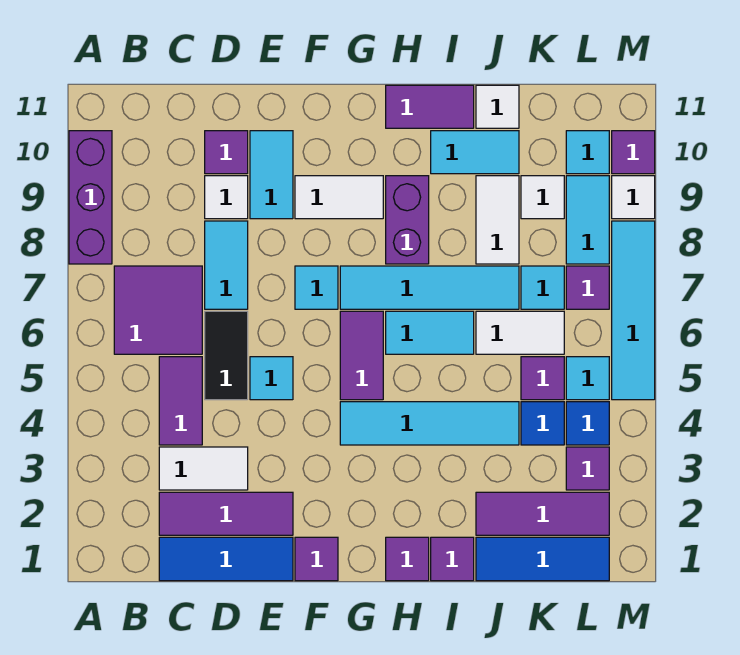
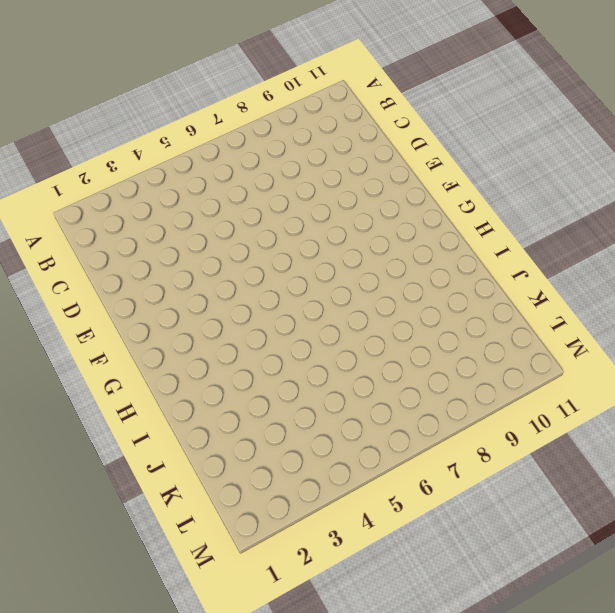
none -> purple 1x3 brick [69,131,112,264]
none -> purple 2x2 tile [114,266,202,354]
none -> blue 1x3 tile [159,537,293,581]
none -> purple 1x3 tile [159,492,293,535]

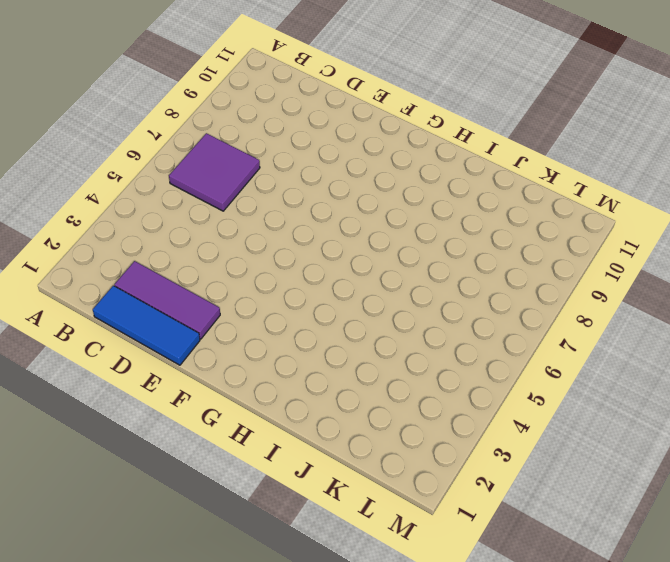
none -> purple 1x3 brick [69,131,112,264]
none -> white 1x2 tile [159,447,248,490]
none -> purple 1x2 tile [159,357,202,445]
none -> black 1x2 tile [205,311,248,400]

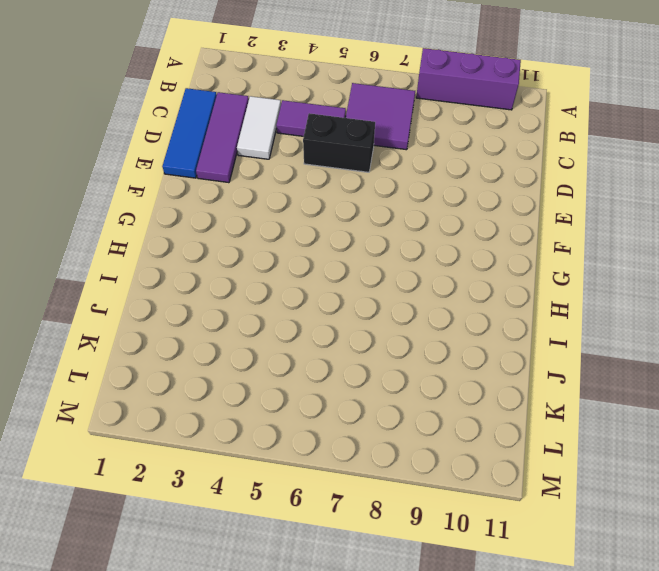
black 1x2 brick [303,113,375,172] -> black 1x2 tile [205,311,248,400]
none -> cyan 1x2 tile [205,221,248,309]
none -> white 1x1 tile [205,176,248,219]
none -> purple 1x1 tile [205,131,248,174]
none -> cyan 1x1 tile [250,357,293,400]

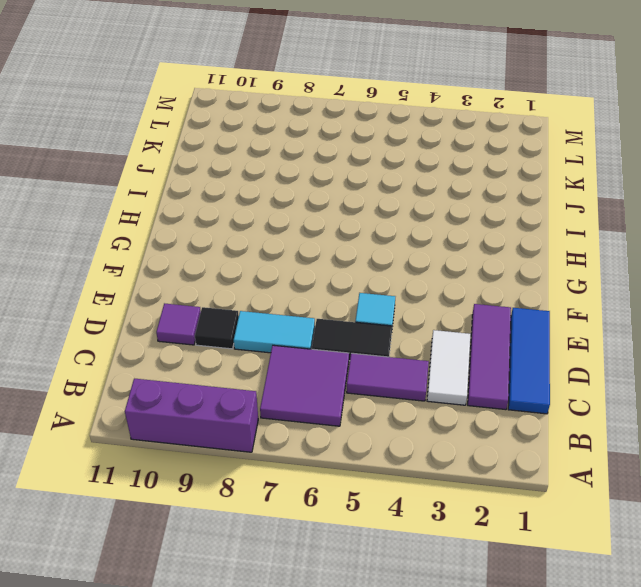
black 1x1 tile [195,307,239,349] -> white 1x1 tile [205,176,248,219]
none -> cyan 1x2 tile [250,131,293,219]
none -> purple 1x1 tile [295,537,338,581]
none -> cyan 1x1 tile [295,266,338,309]
none -> white 1x2 tile [295,176,383,219]

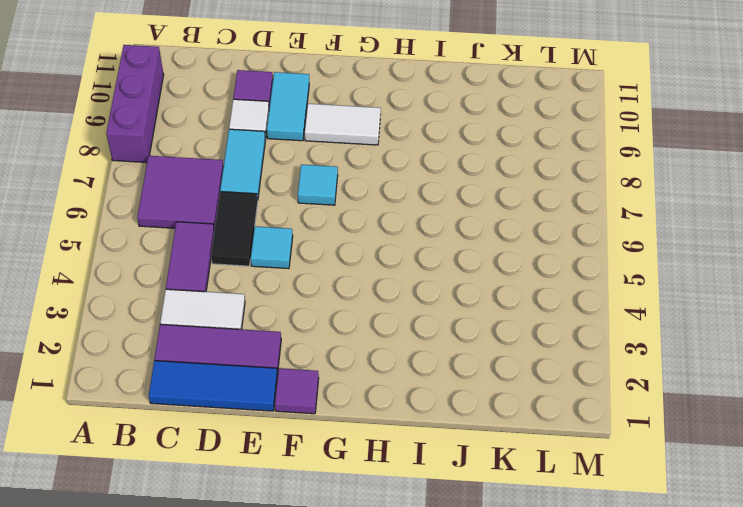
none -> cyan 1x4 tile [340,402,519,445]
none -> purple 1x2 tile [340,311,383,400]
none -> cyan 1x4 tile [340,266,519,309]
none -> purple 1x1 tile [386,537,429,581]

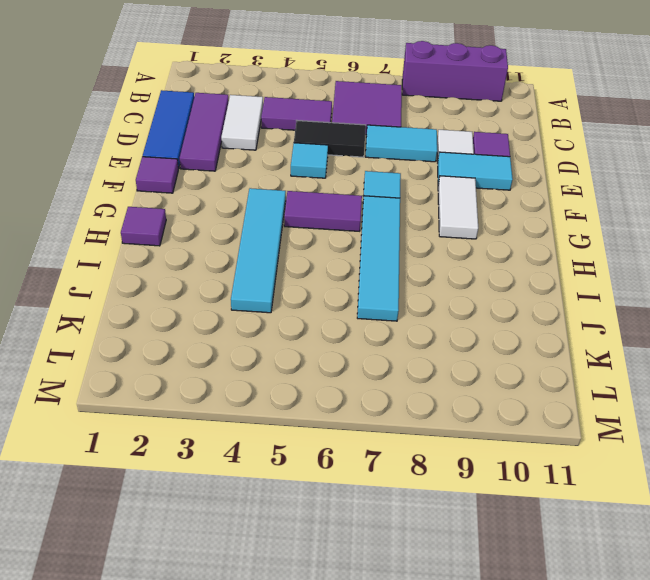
none -> cyan 1x2 tile [386,311,474,354]
none -> purple 1x2 brick [386,176,429,264]
none -> purple 1x2 tile [386,85,474,128]
none -> purple 1x1 tile [431,537,474,581]

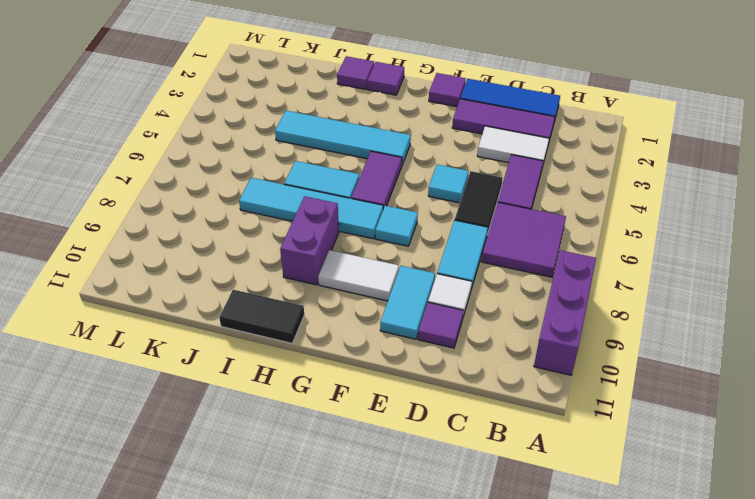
black 1x2 tile [219,290,304,343] -> purple 1x2 tile [386,85,474,128]
none -> cyan 1x2 tile [431,131,519,174]
none -> blue 1x3 tile [476,537,609,581]
none -> purple 1x3 tile [476,492,609,535]
none -> white 1x2 tile [476,311,564,354]

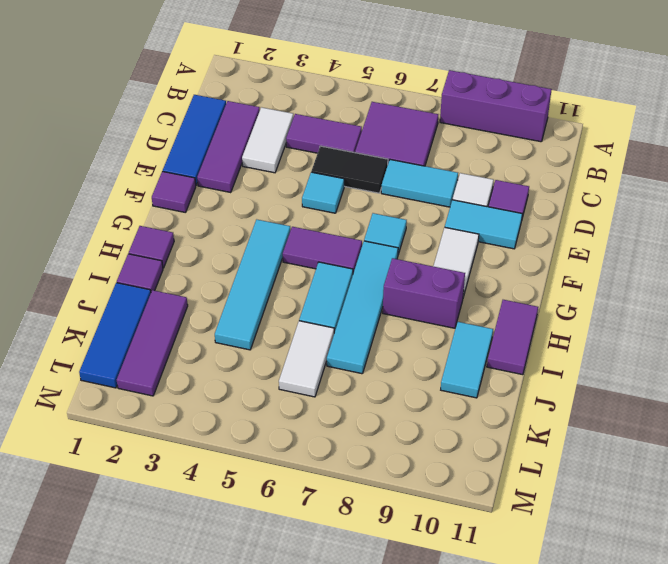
none -> white 1x2 tile [476,176,519,264]
none -> white 1x1 tile [476,85,519,128]
none -> blue 1x1 tile [521,402,564,445]
none -> purple 1x1 tile [521,357,564,400]

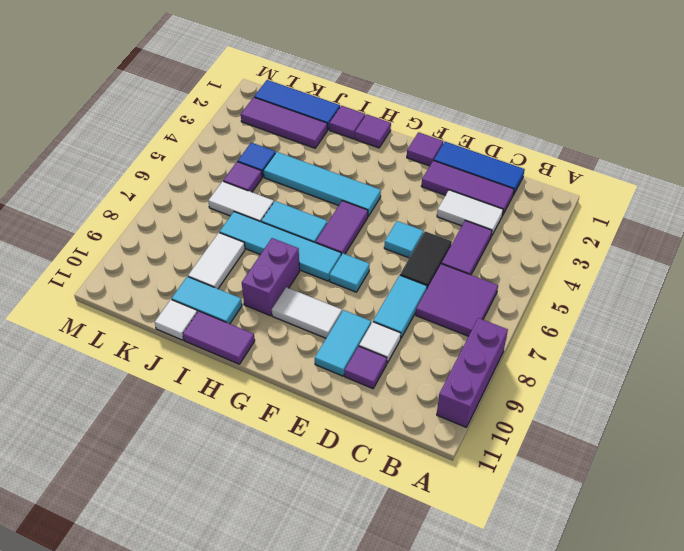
none -> cyan 1x1 tile [521,266,564,309]
none -> white 1x1 tile [521,176,564,219]
none -> purple 1x1 tile [566,447,609,490]
none -> blue 1x1 tile [566,402,609,445]

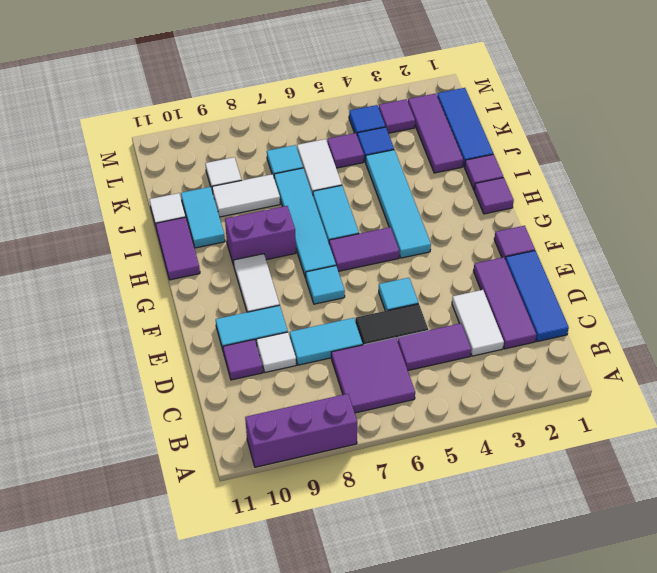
none -> cyan 1x1 tile [566,357,609,400]
none -> purple 1x1 tile [566,266,609,309]
none -> cyan 1x2 tile [566,176,609,264]
none -> cyan 1x1 tile [566,131,609,174]

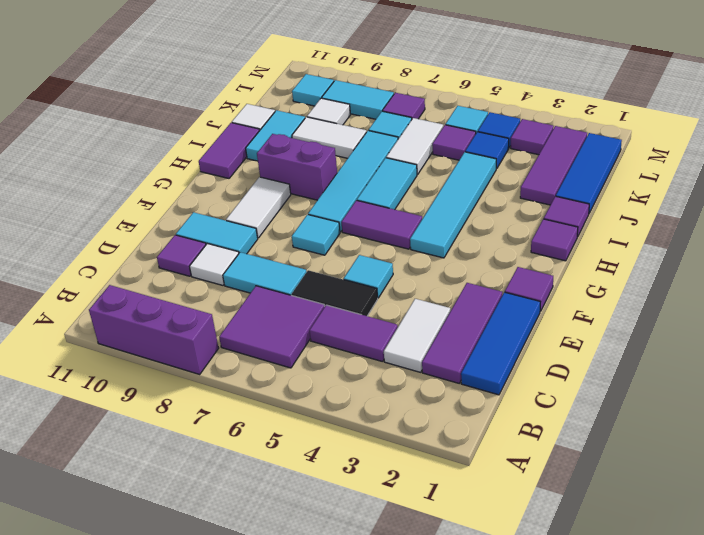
none -> cyan 1x4 tile [612,221,655,400]
none -> white 1x1 tile [612,176,655,219]
none -> purple 1x1 tile [612,131,655,174]

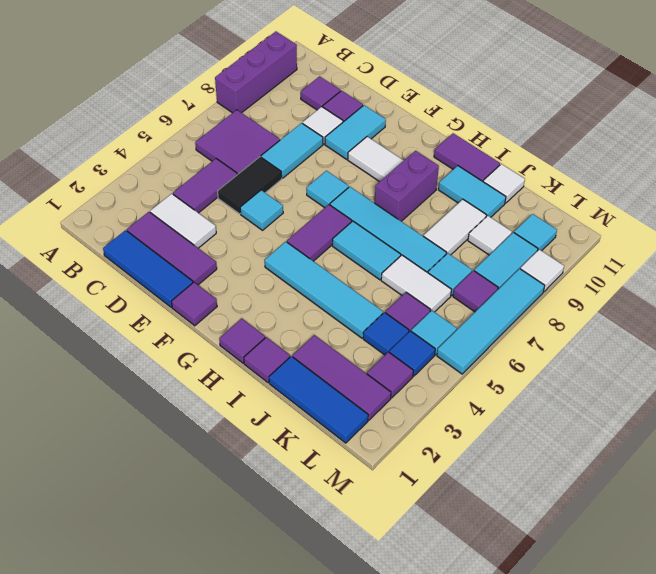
purple 1x1 tile [301,76,341,110] -> purple 1x1 tile moved to [612,131,655,174]

